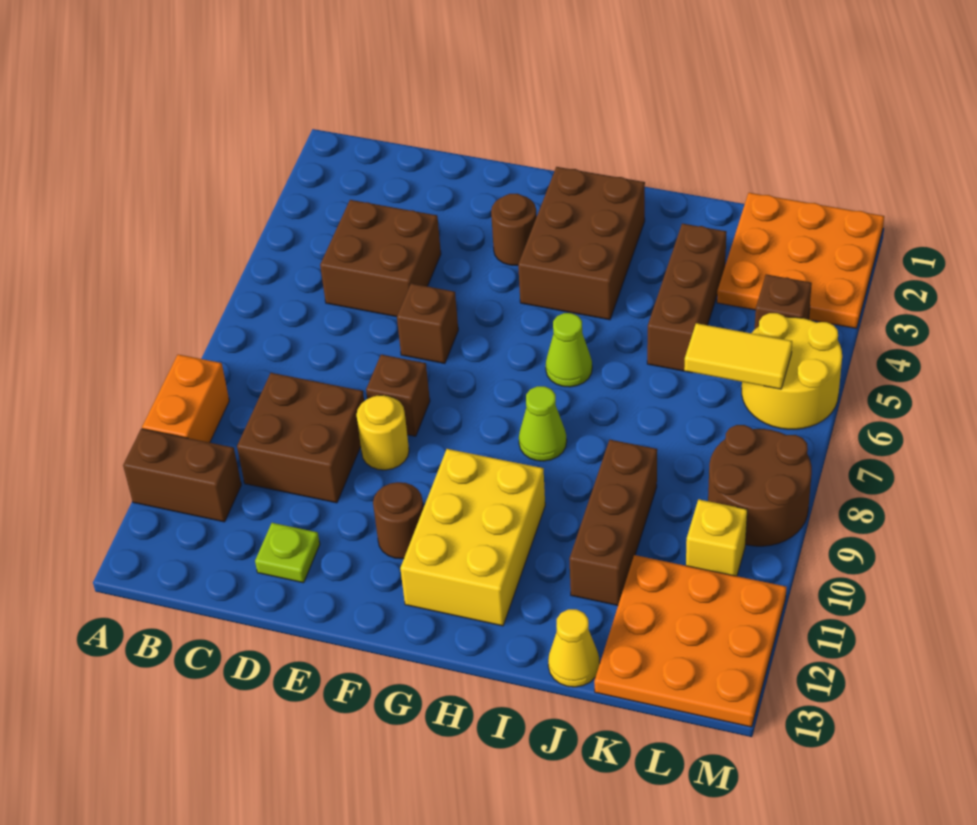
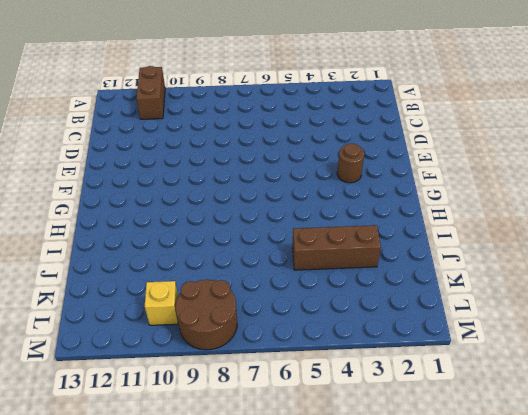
none -> orange 1x2 brick [142,354,229,443]
none -> brown 2x2 brick [320,200,441,317]
none -> brown 2x2 brick [237,373,364,503]

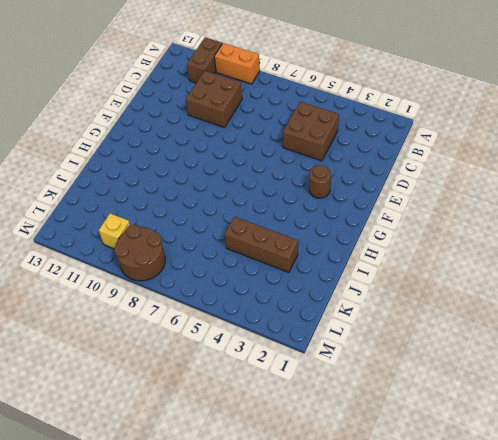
none -> lime 1x1 plate [255,523,320,583]
none -> brown 1x1 brick [397,284,458,364]
none -> brown 1x1 brick [366,355,430,436]

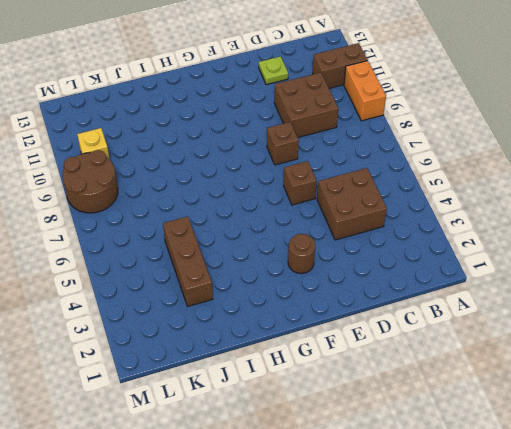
none -> yellow 1x1 round brick [357,395,409,470]
none -> brown 1x1 round brick [373,482,424,559]
none -> brown 2x3 brick [518,167,645,320]

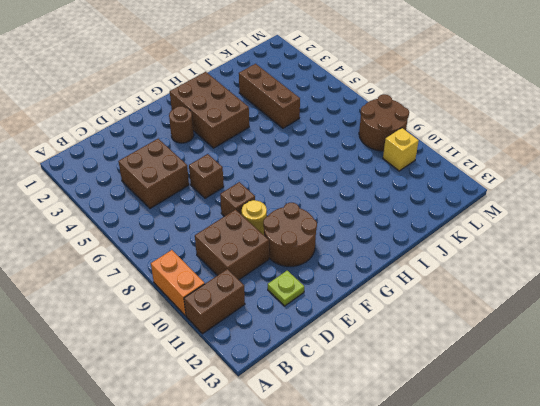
brown 2x2 round brick [263,203,317,266] -> brown 1x1 round brick [373,482,424,559]
none -> yellow 2x3 brick [400,449,545,626]
none -> lime 1x1 cone [546,313,592,387]
none -> lime 1x1 cone [519,386,567,461]

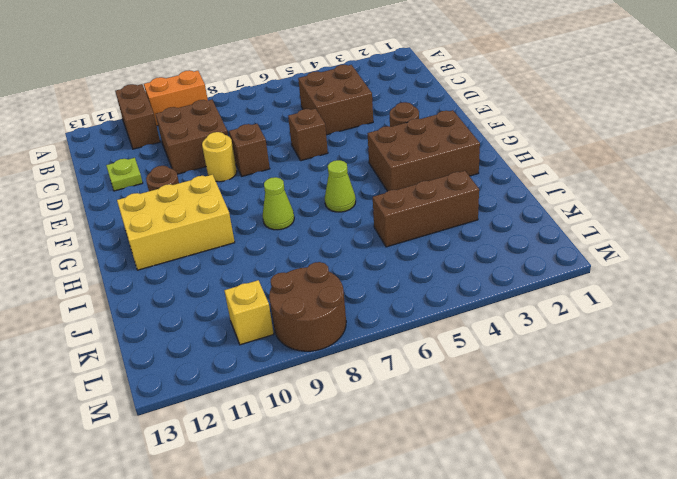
none -> brown 1x3 brick [569,440,657,605]
none -> yellow 1x1 cone [548,609,600,687]
none -> orange 3x3 plate [717,193,884,328]

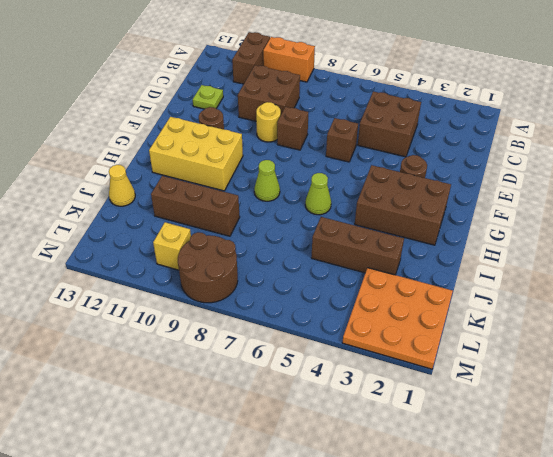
none -> orange 3x3 plate [594,555,787,727]
none -> brown 1x1 brick [755,274,812,329]
none -> yellow 2x2 round brick [742,313,842,429]

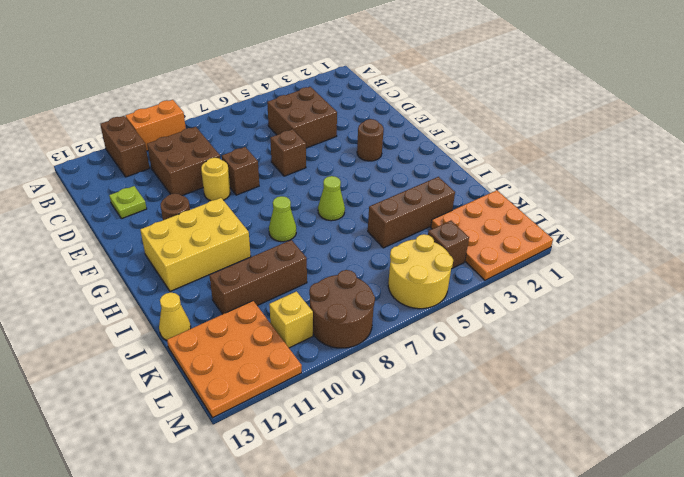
none -> brown 2x3 brick [518,167,645,320]
none -> yellow 1x2 tile [684,323,792,389]

